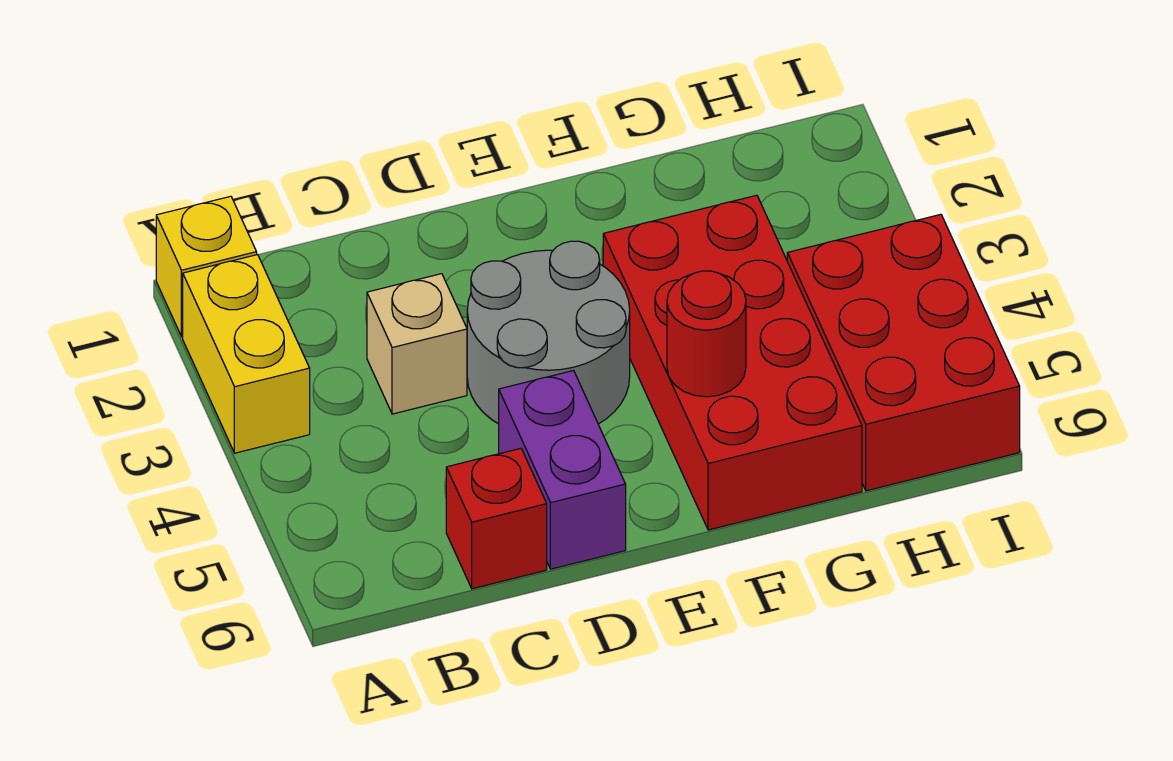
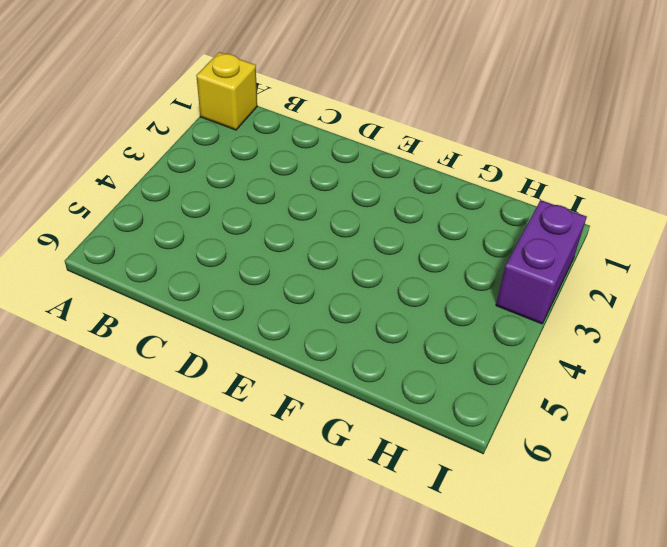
purple 1x2 brick [496,200,587,324] -> purple 1x2 brick moved to [499,371,626,569]
none -> yellow 1x2 brick [183,255,310,453]
none -> tan 1x1 brick [367,274,467,414]

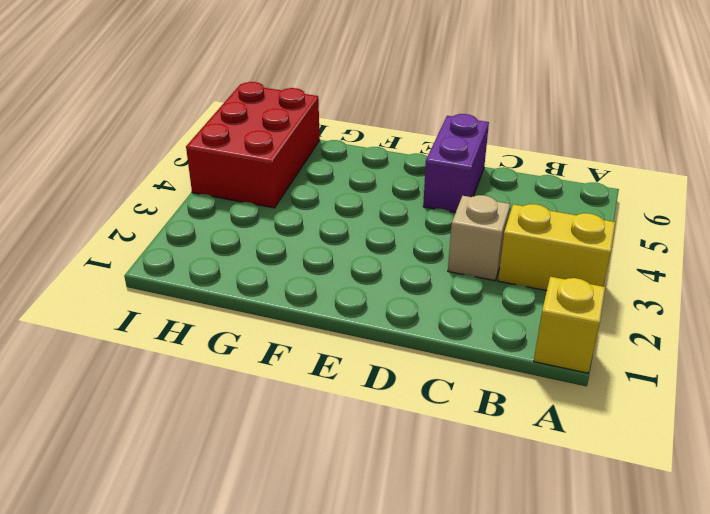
yellow 1x2 brick [498,204,615,291] -> yellow 1x2 brick turned to [183,255,310,453]
none -> red 1x1 brick [446,448,547,589]
none -> grey 2x2 round brick [467,241,630,424]

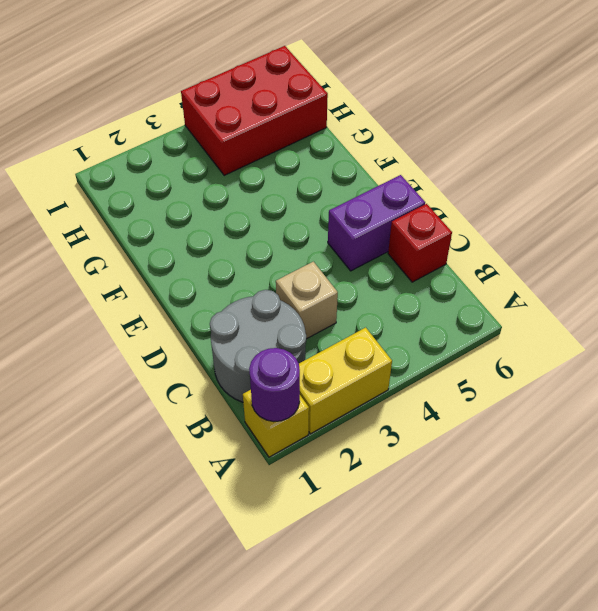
purple 1x1 round brick [249,348,300,422] -> none
grey 2x2 round brick [210,290,306,402] -> grey 2x2 round brick moved to [467,241,630,424]
none -> red 2x4 brick [603,195,862,530]
none -> red 1x1 round brick [667,271,746,397]

